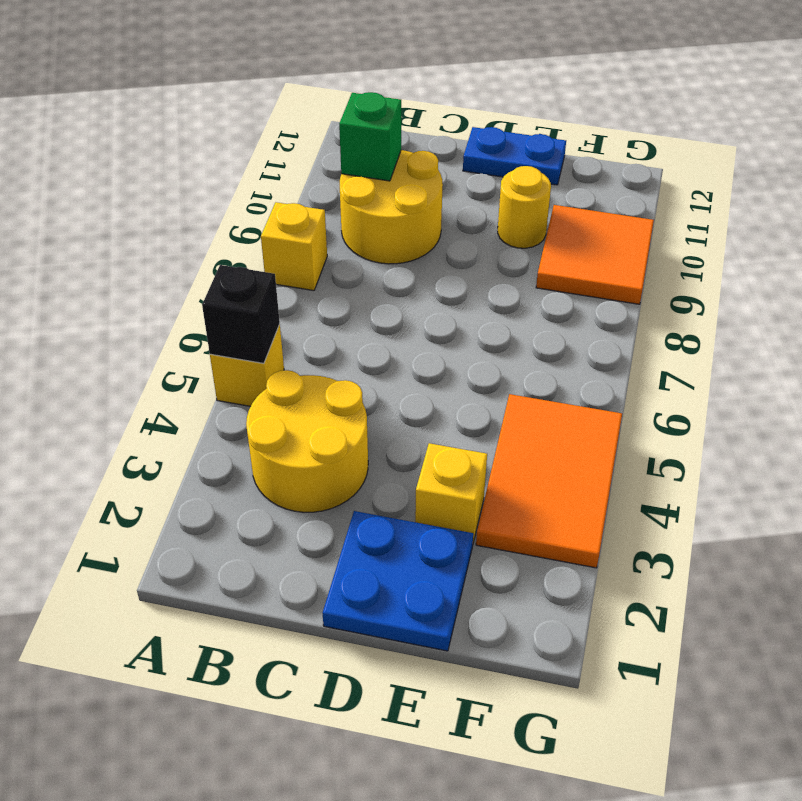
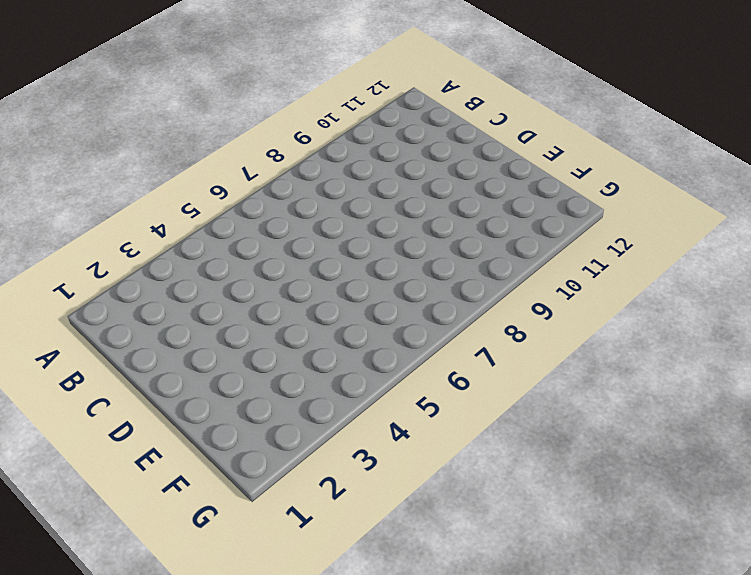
none -> yellow 1x1 brick [210,324,284,406]
none -> yellow 1x1 brick [261,202,327,291]
none -> yellow 2x2 round brick [246,370,368,512]

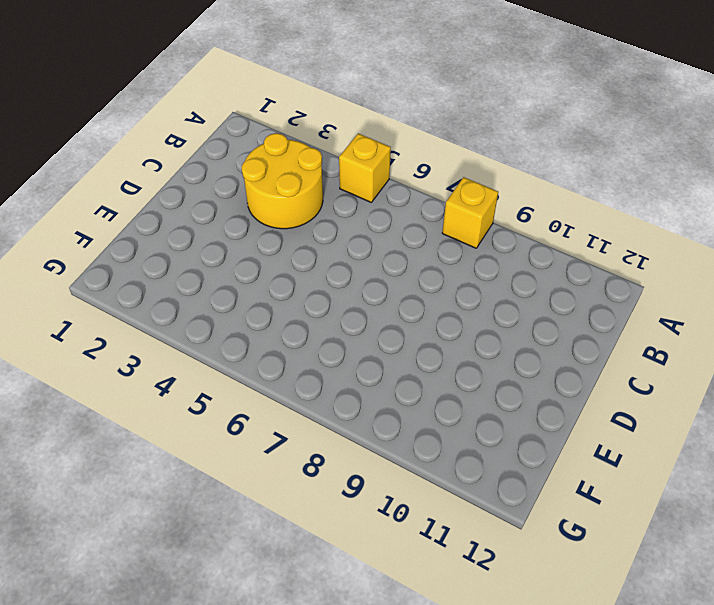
none -> yellow 2x2 round brick [340,150,443,264]
none -> blue 2x2 plate [323,511,473,651]
none -> blue 1x2 plate [463,127,566,185]

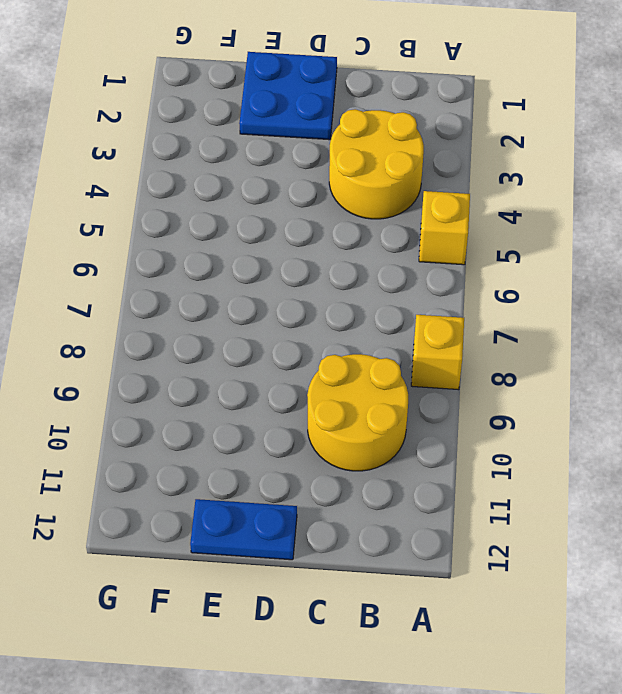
none -> yellow 1x1 brick [415,443,487,543]
none -> yellow 1x1 round brick [498,166,551,248]
none -> orange 2x3 tile [476,394,622,568]

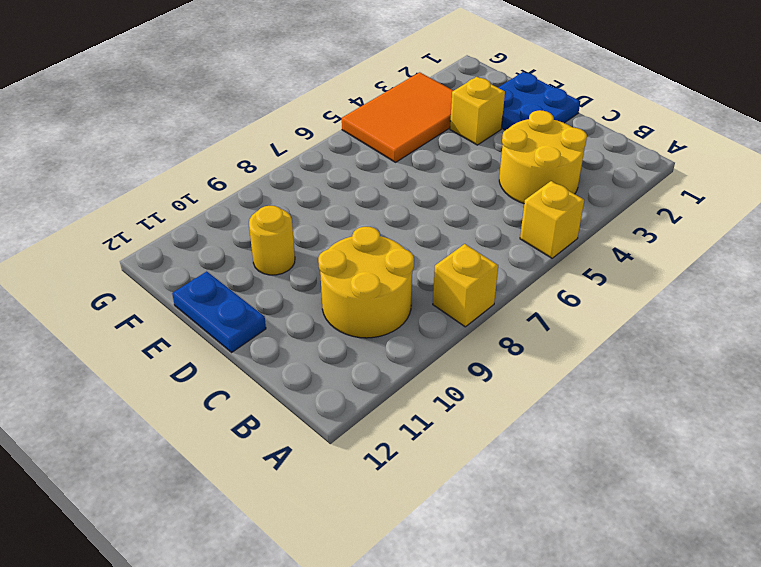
none -> orange 2x2 tile [536,205,654,304]
none -> black 1x1 brick [202,265,280,363]
none -> green 1x1 brick [339,92,401,181]

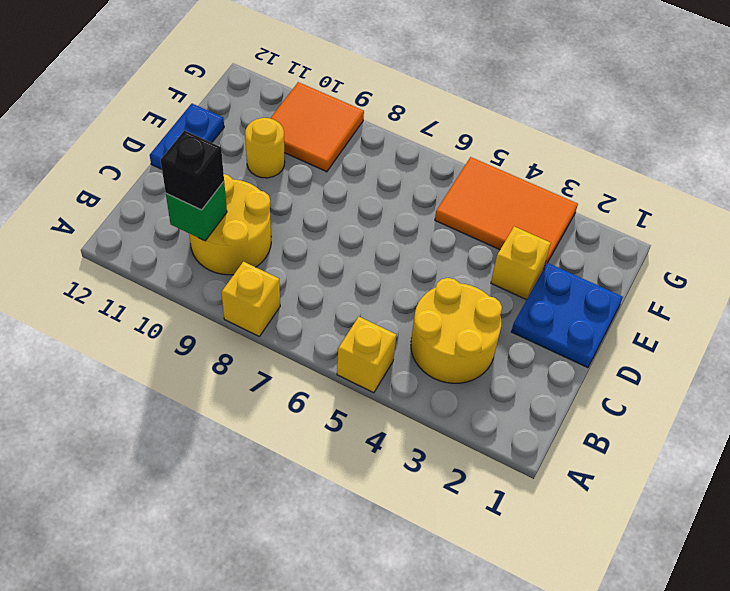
black 1x1 brick [161,131,224,210] -> black 1x1 brick moved to [202,265,280,363]

